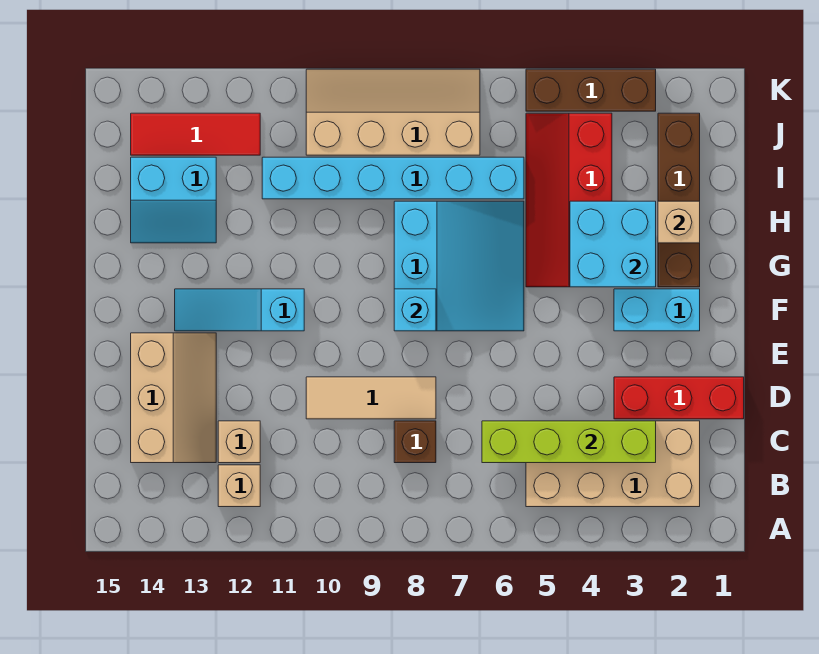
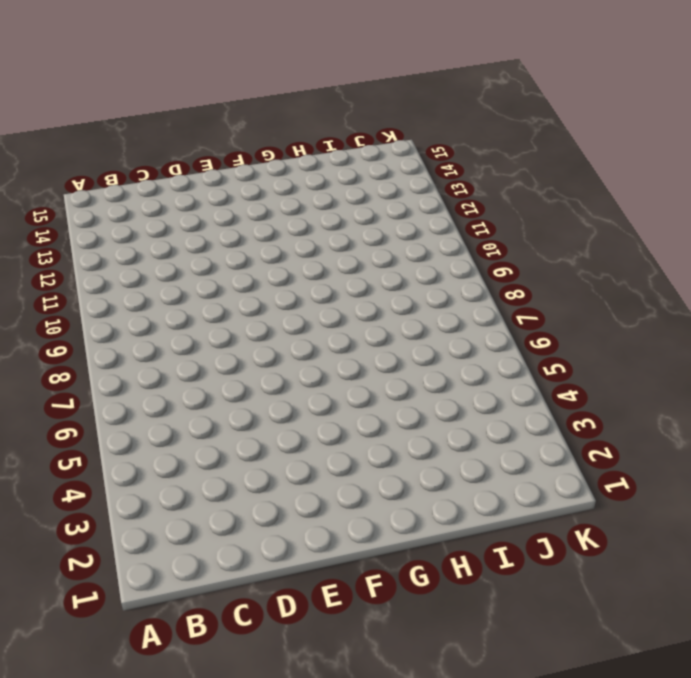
none -> tan 2x4 brick [526,421,700,507]
none -> tan 1x1 brick [218,465,260,507]
none -> brown 1x1 brick [394,421,436,463]

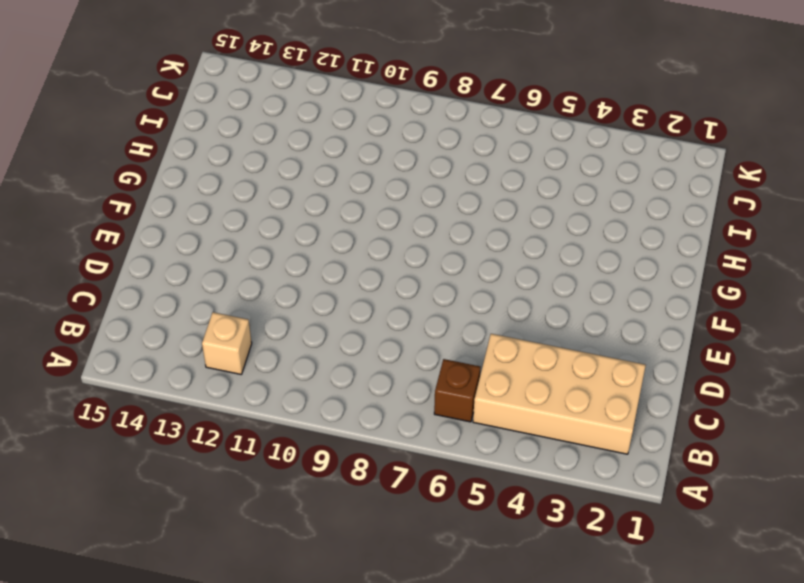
brown 1x1 brick [434,359,480,422] -> brown 1x1 brick moved to [394,421,436,463]
none -> tan 1x1 brick [218,421,260,463]
none -> tan 2x3 slope [131,333,216,463]
none -> red 1x3 brick [614,377,744,419]

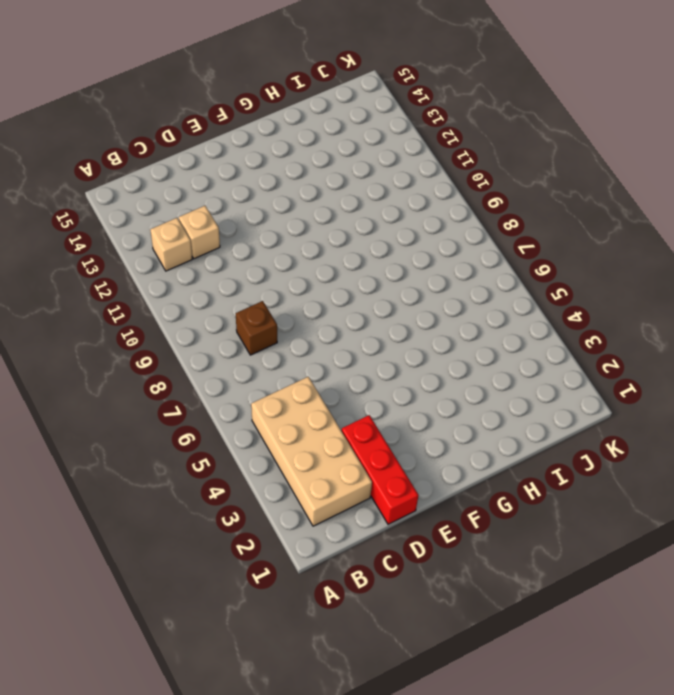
none -> tan 2x3 slope [131,333,216,463]
none -> tan 1x3 tile [306,377,436,419]
none -> cyan 1x2 brick [614,289,700,331]

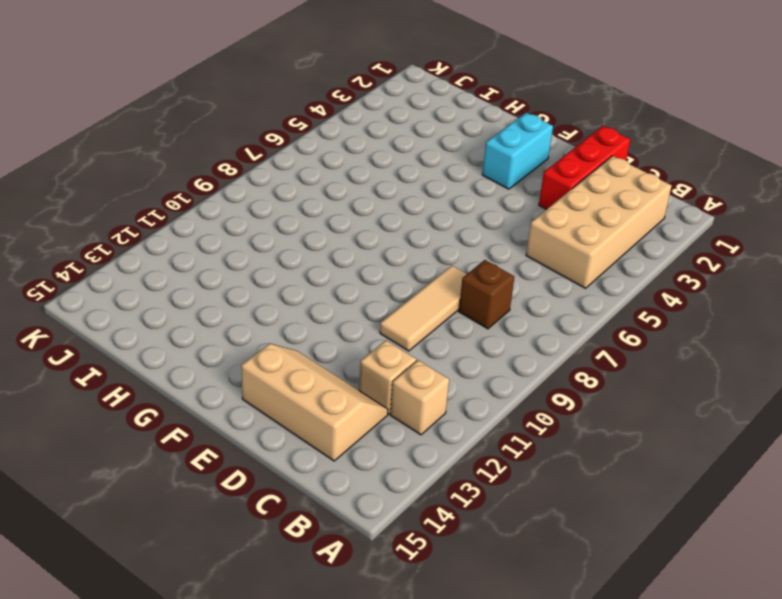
none -> cyan 3x3 slope [394,201,524,331]
none -> cyan 1x3 slope [175,289,304,331]
none -> brown 1x4 brick [658,113,700,287]

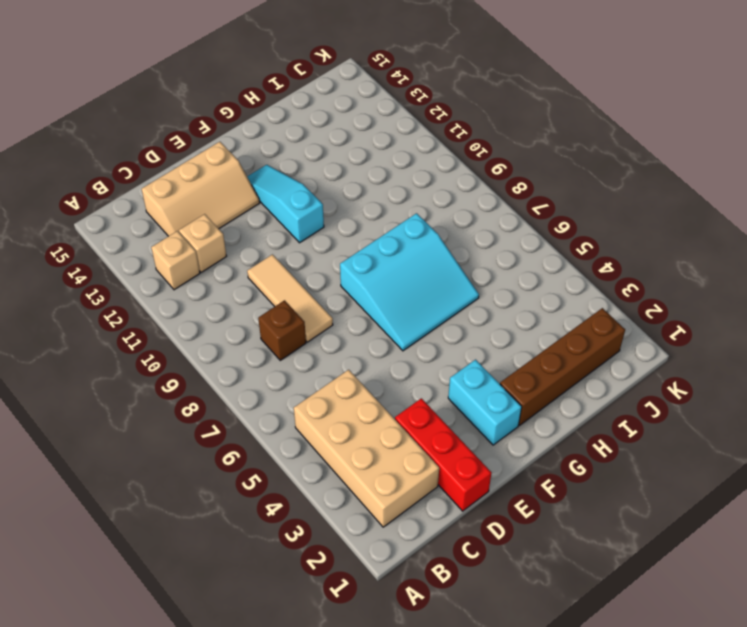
none -> red 2x4 slope [526,113,612,287]
none -> cyan 2x2 slope [131,157,216,243]
none -> cyan 1x6 brick [262,157,524,199]

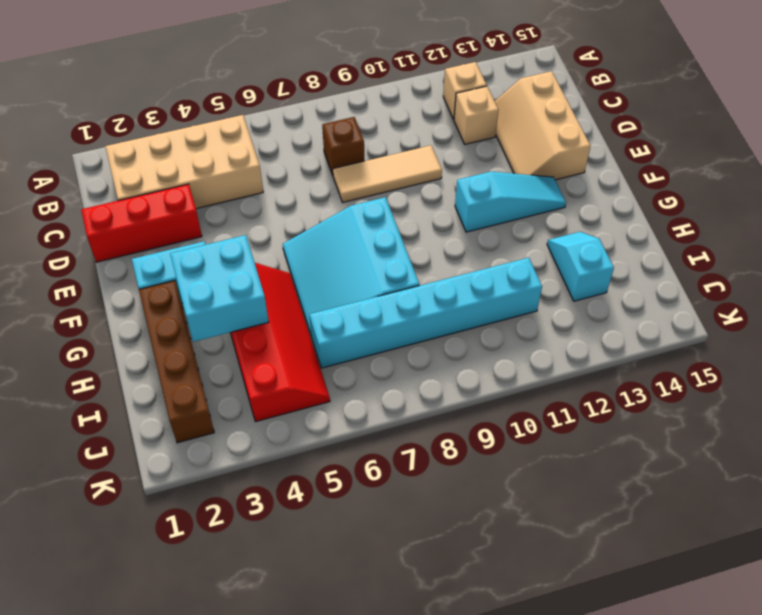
cyan 1x2 slope [547,232,614,301] -> cyan 2x2 slope [131,157,216,243]
none -> tan 2x4 slope [306,69,480,155]
none -> red 1x3 tile [131,113,260,155]
none -> brown 1x3 brick [526,69,656,111]

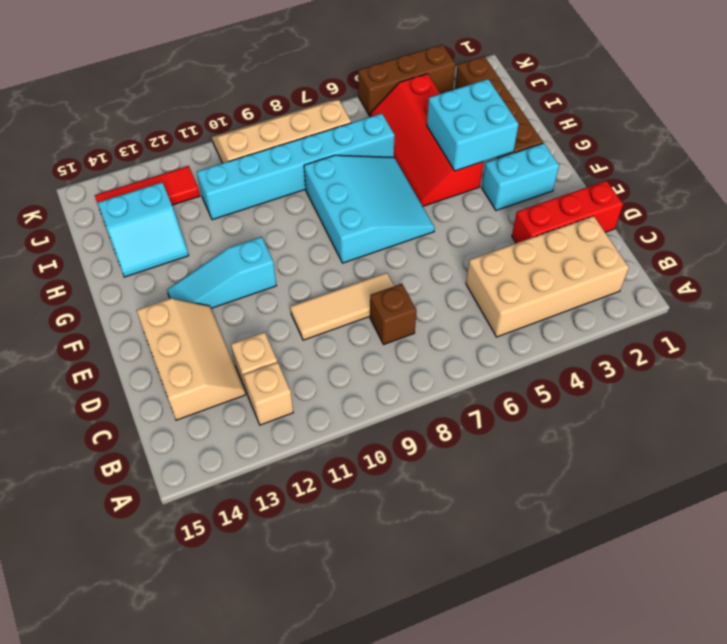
none -> lime 1x4 brick [482,421,656,463]
none -> cyan 1x1 brick [394,289,436,331]
none -> tan 1x1 brick [658,201,700,243]

